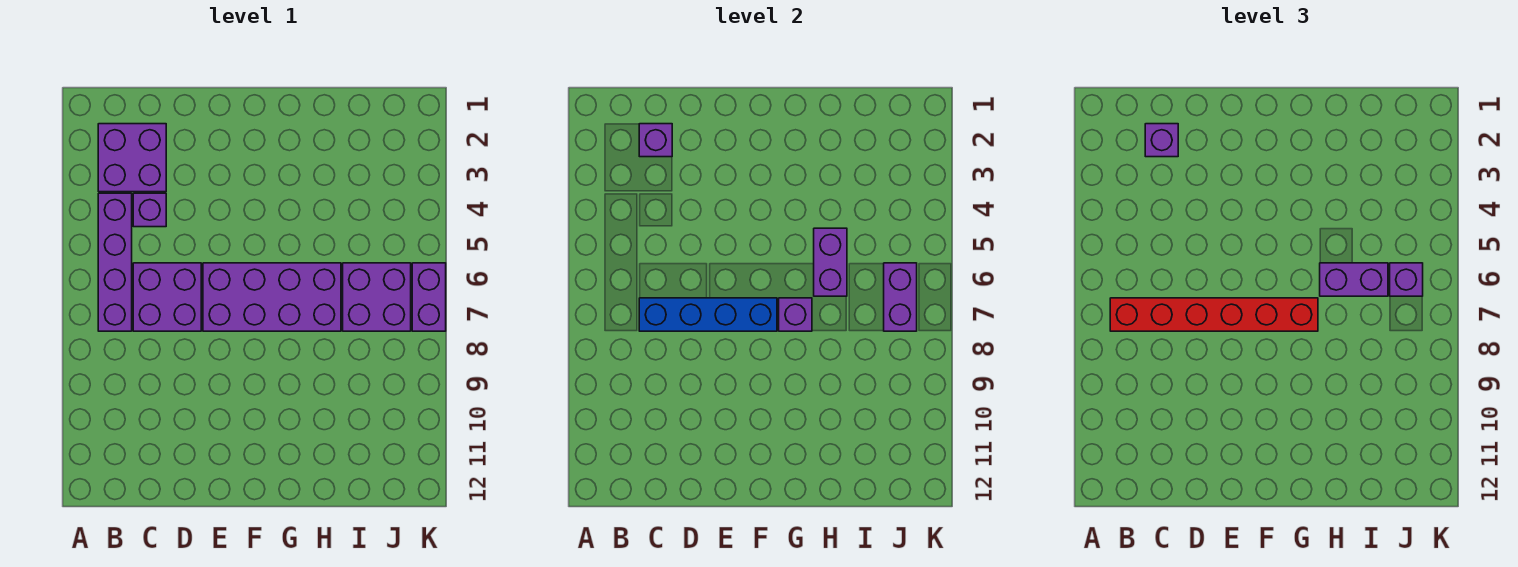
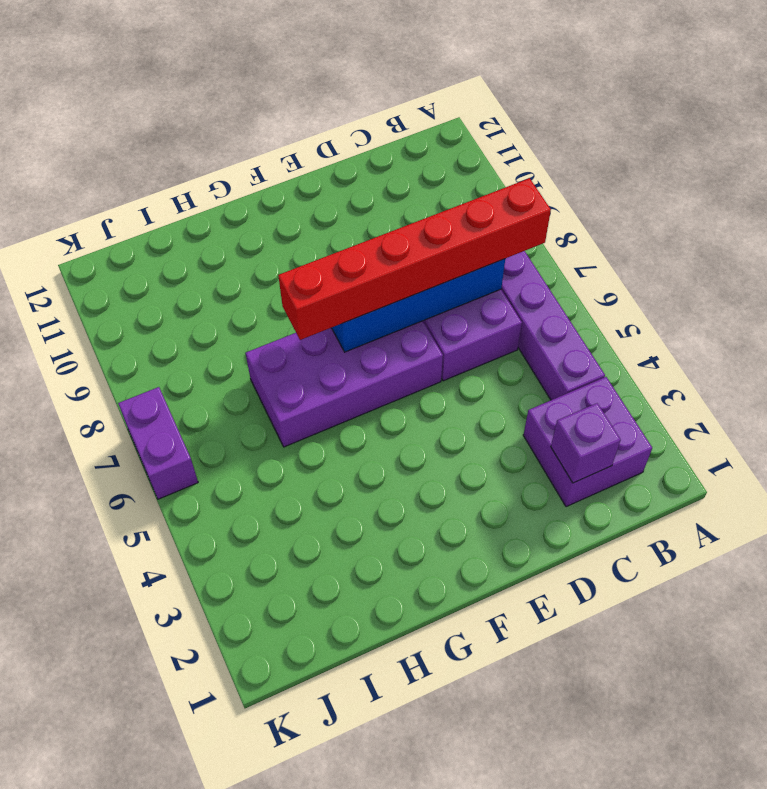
none -> purple 1x1 brick [133,193,166,227]
none -> purple 2x2 brick [343,263,411,331]
none -> purple 1x1 brick [779,298,812,331]

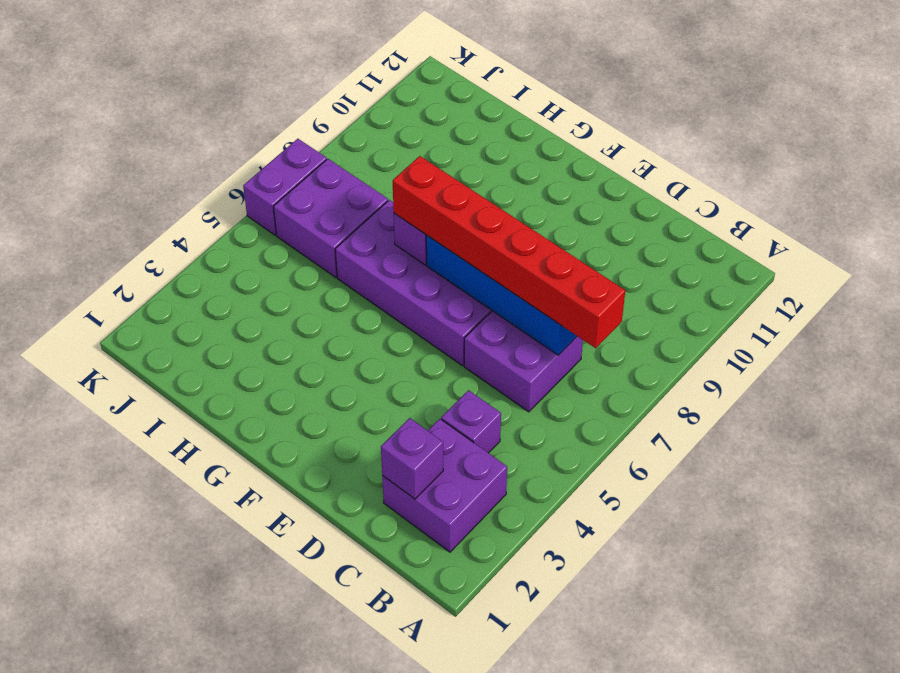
none -> purple 1x4 brick [98,193,132,331]
none -> purple 1x2 brick [814,228,847,296]
none -> purple 1x2 brick [884,263,917,331]

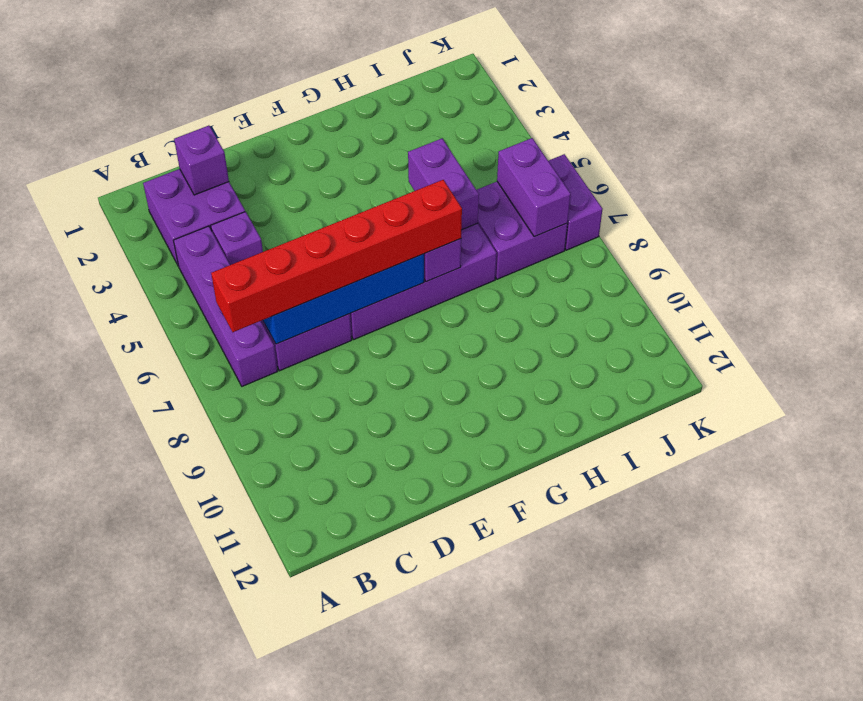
none -> purple 1x1 brick [1145,124,1178,157]
none -> purple 1x2 brick [1320,263,1388,296]
none -> purple 1x1 brick [1390,263,1423,296]

